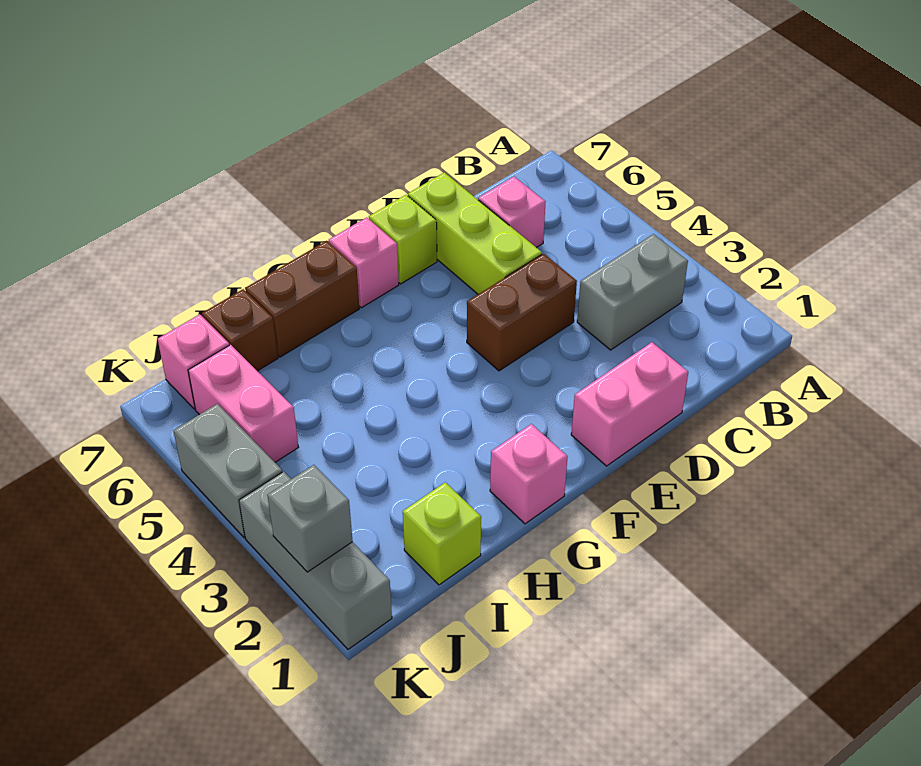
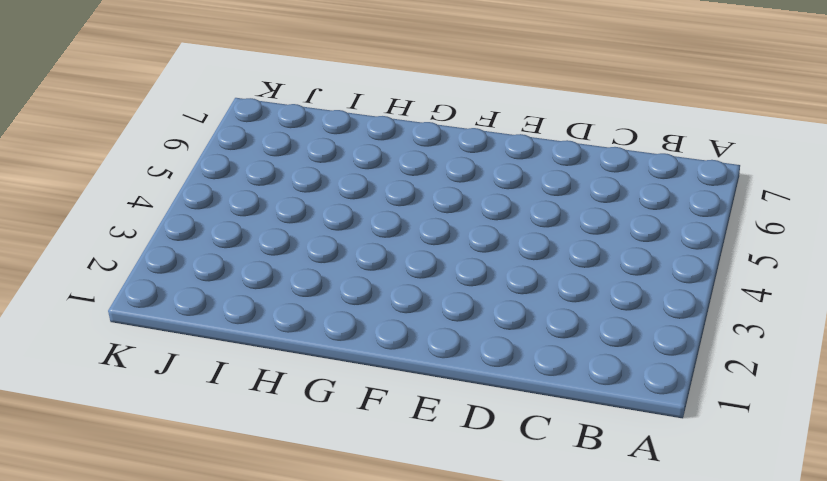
none -> grey 1x2 brick [577,234,688,350]
none -> pink 1x1 brick [478,177,545,248]
none -> pink 1x2 brick [571,342,688,466]

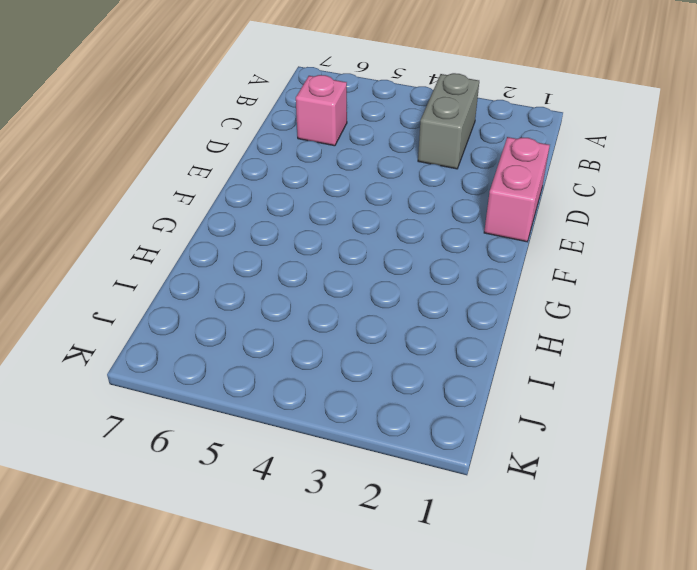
none -> brown 1x2 brick [467,254,577,371]
none -> lime 1x3 brick [408,172,542,294]
none -> lime 1x1 brick [369,195,437,284]

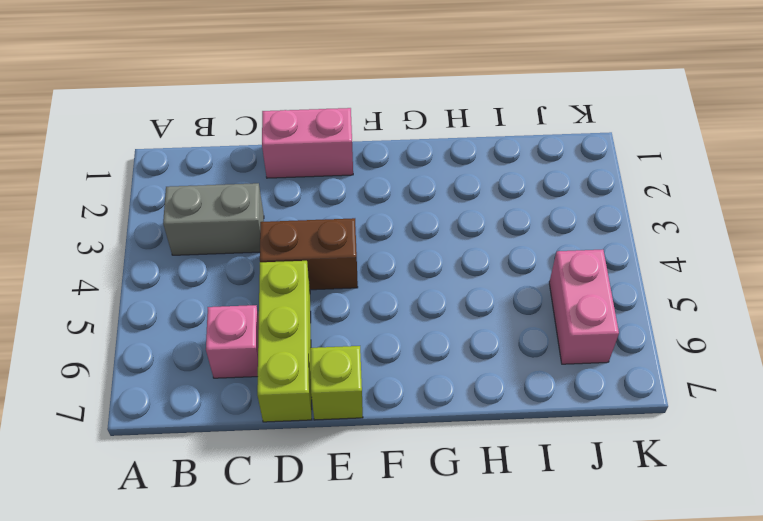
none -> pink 1x1 brick [329,217,399,308]
none -> pink 1x1 brick [490,424,568,524]
none -> brown 1x2 brick [245,241,359,357]

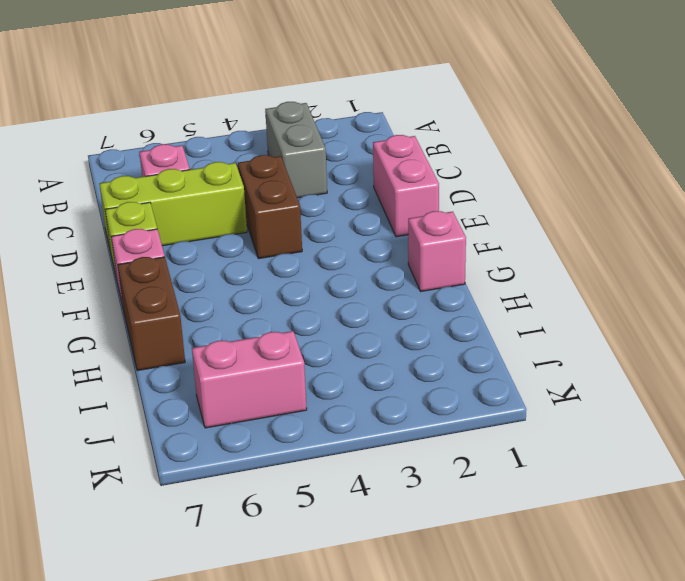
none -> lime 1x1 brick [403,482,481,585]
none -> brown 1x1 brick [202,289,278,371]
none -> pink 1x1 brick [158,314,229,409]

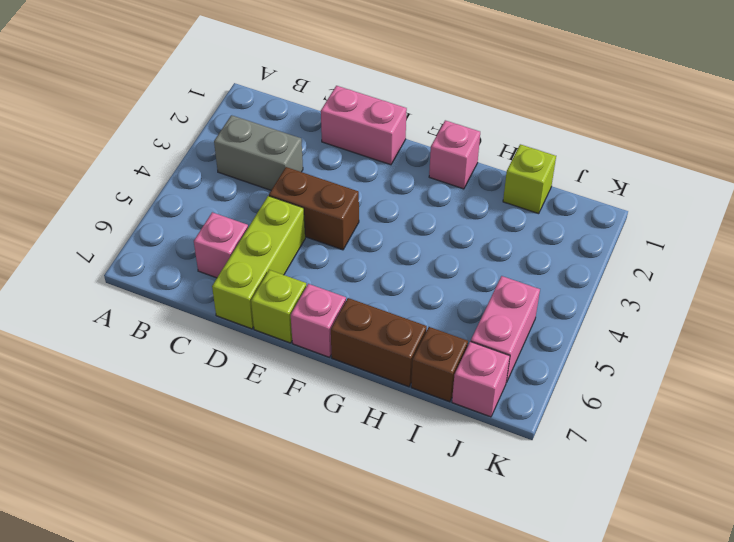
none -> grey 1x3 brick [239,472,392,649]
none -> grey 1x2 brick [173,404,282,538]
none -> grey 1x1 brick [267,465,353,572]

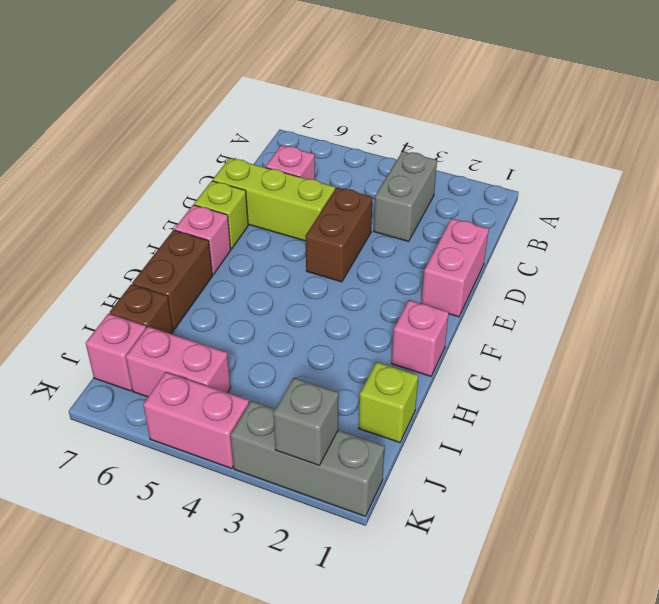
pink 1x2 brick [143,372,249,469] -> grey 1x2 brick [173,404,282,538]

